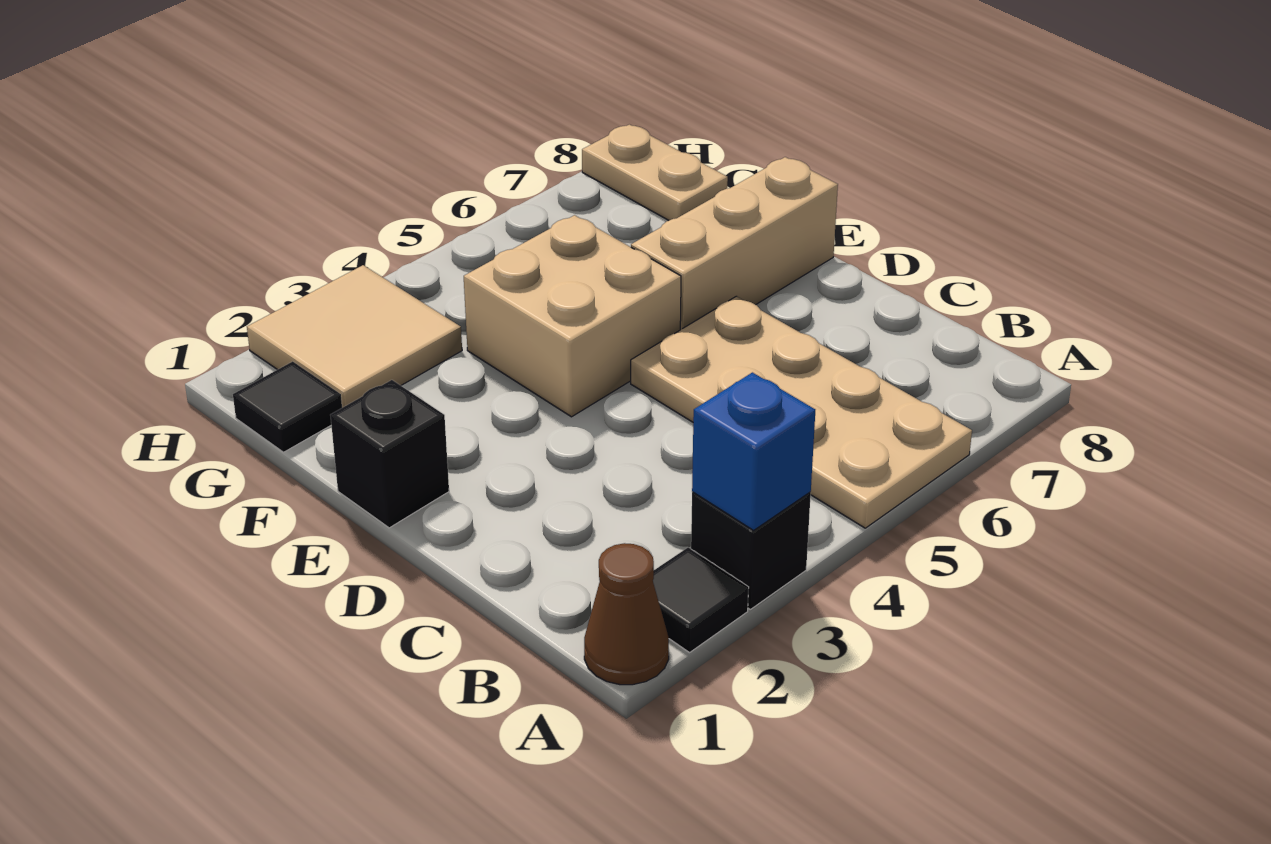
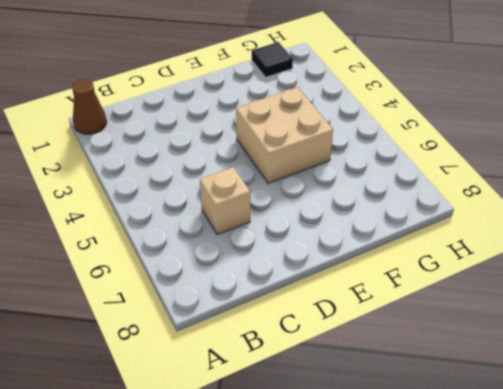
tan 1x1 brick [200,167,250,235] -> tan 2x4 plate [631,296,972,528]
none -> black 1x1 tile [653,547,749,653]
none -> black 1x1 brick [691,492,811,609]

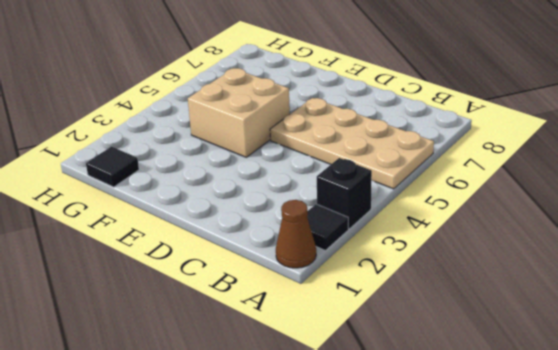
none -> black 1x1 brick [330,380,449,528]
none -> tan 1x3 brick [631,157,838,330]

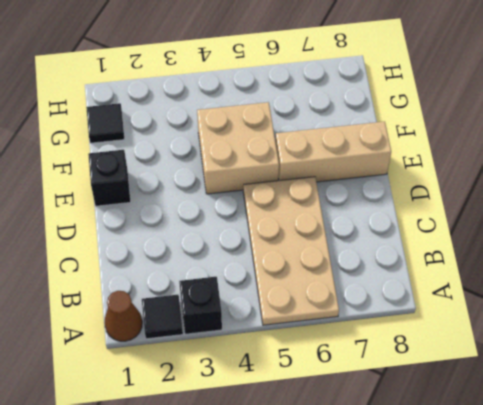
none -> tan 2x2 tile [247,265,462,408]
none -> tan 1x2 plate [582,124,728,221]

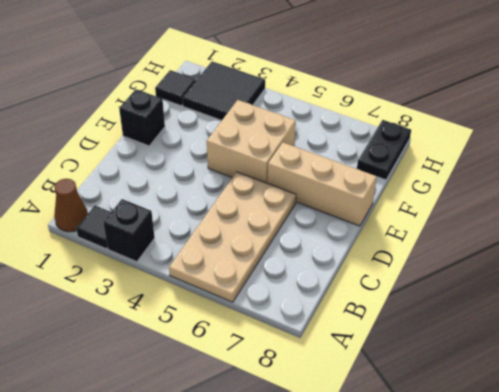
black 2x2 tile [182,61,265,120] -> tan 2x2 tile [247,265,462,408]
black 1x2 plate [357,120,411,180] -> tan 1x2 plate [582,124,728,221]
none -> blue 1x1 brick [692,372,815,530]

